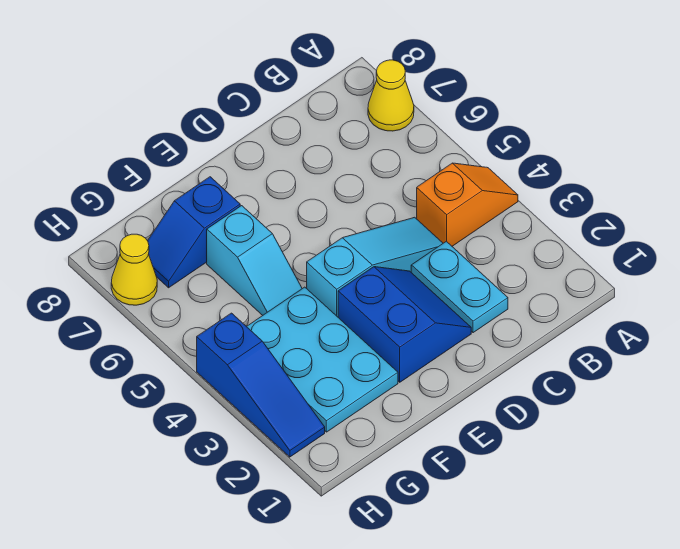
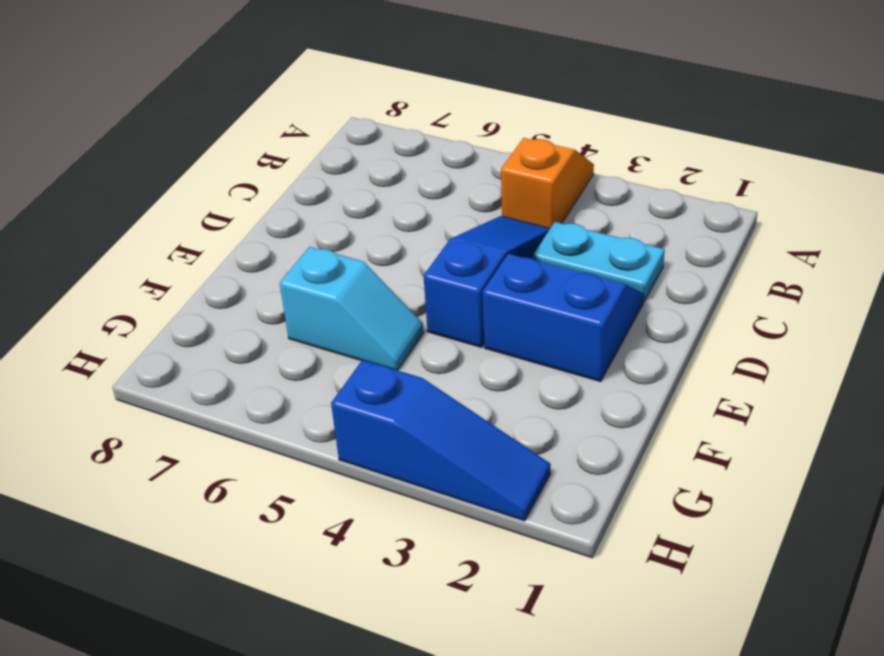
blue 1x3 slope [424,216,550,347] -> cyan 1x3 slope [307,217,443,317]
none -> yellow 1x1 cone [368,60,414,131]
none -> cyan 2x3 plate [247,287,398,432]

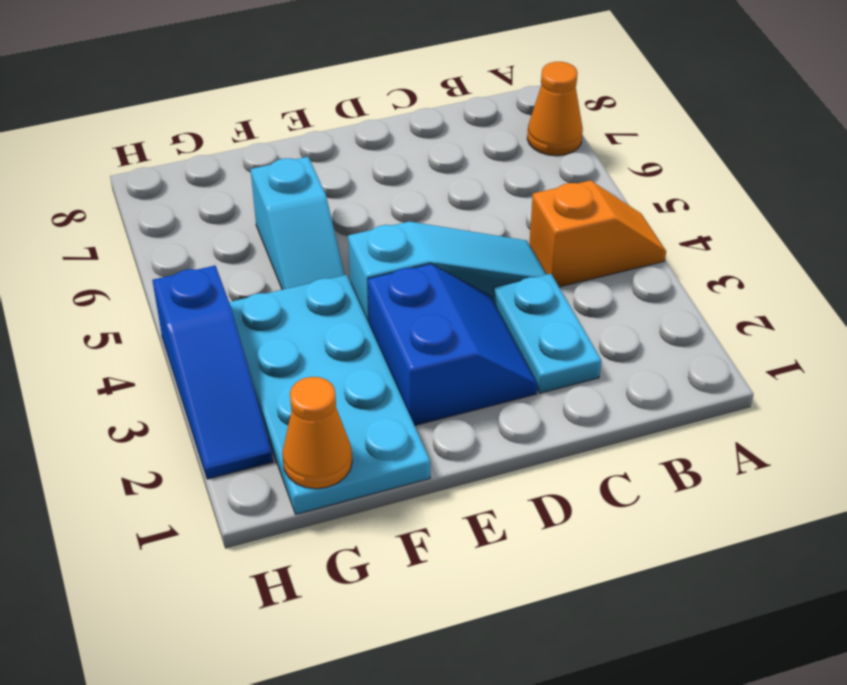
orange 1x1 cone [527,62,583,156] -> yellow 1x1 cone [368,60,414,131]
cyan 2x4 plate [229,275,430,514] -> cyan 2x3 plate [247,287,398,432]
orange 1x1 cone [282,377,352,489] -> none
none -> blue 1x2 slope [148,177,240,288]
none -> yellow 1x1 cone [111,234,157,305]

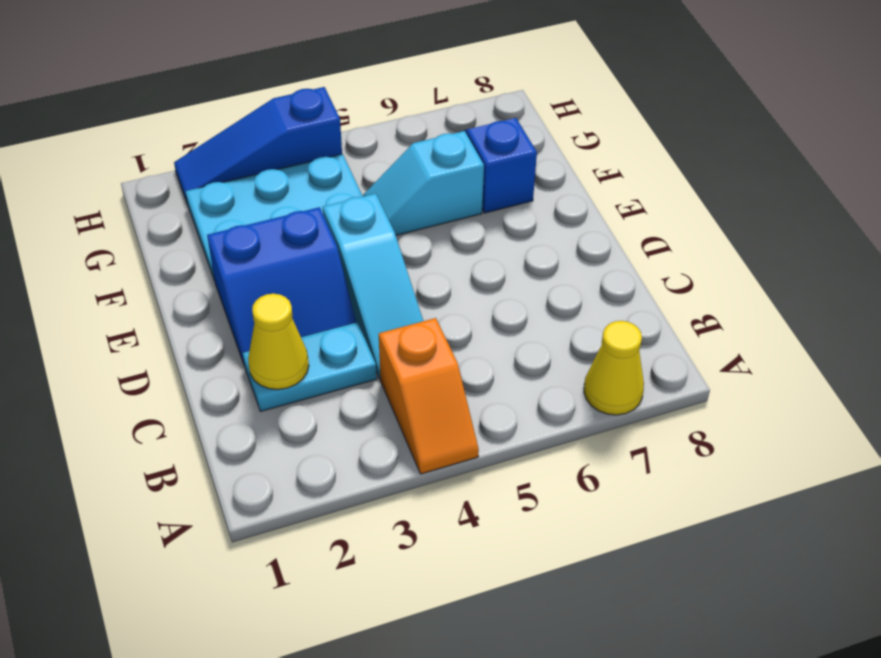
yellow 1x1 cone [248,294,309,390] -> yellow 1x1 cone moved to [111,234,157,305]

